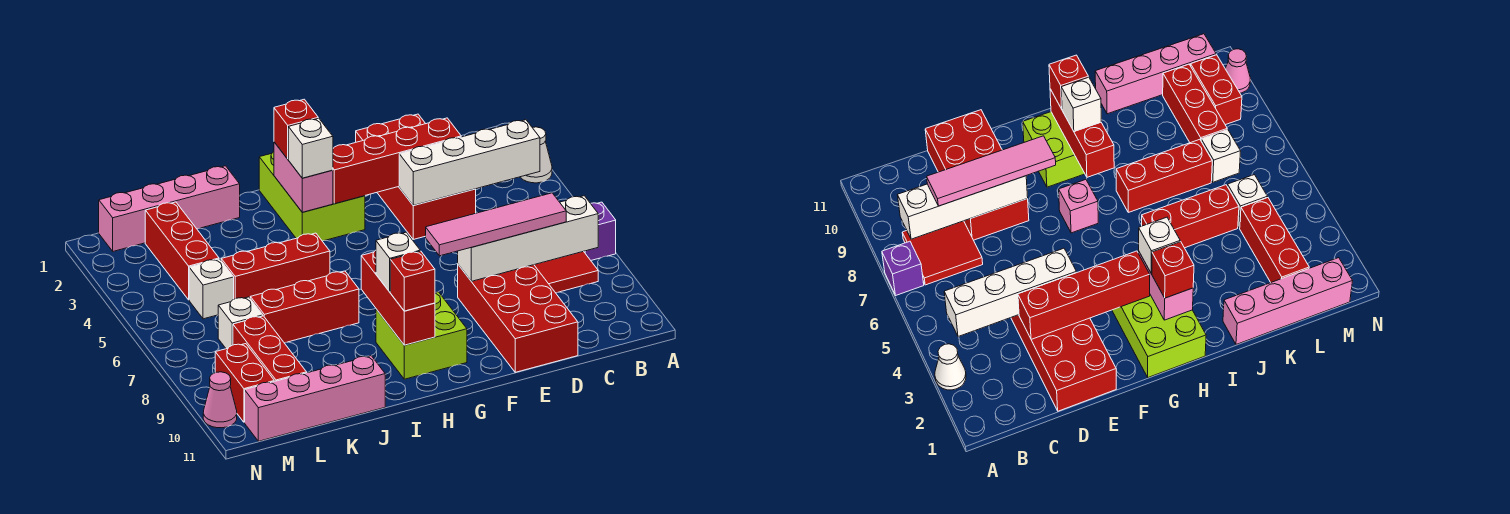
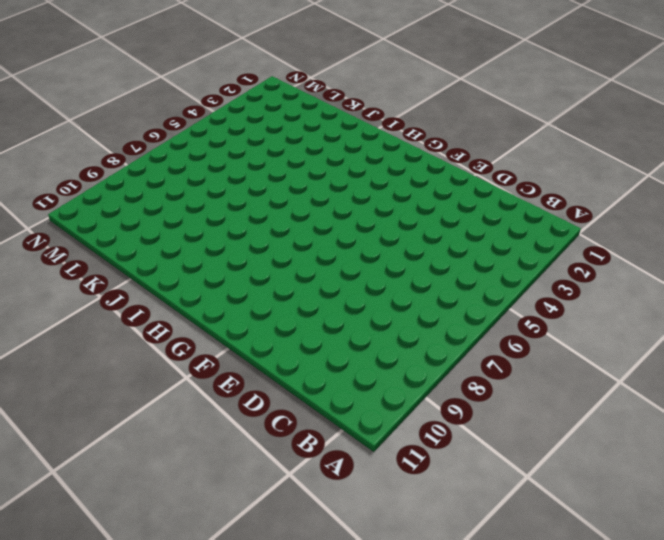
none -> white 1x1 cone [520,127,552,183]
none -> purple 1x1 brick [584,202,616,260]
none -> red 2x2 tile [535,251,598,293]

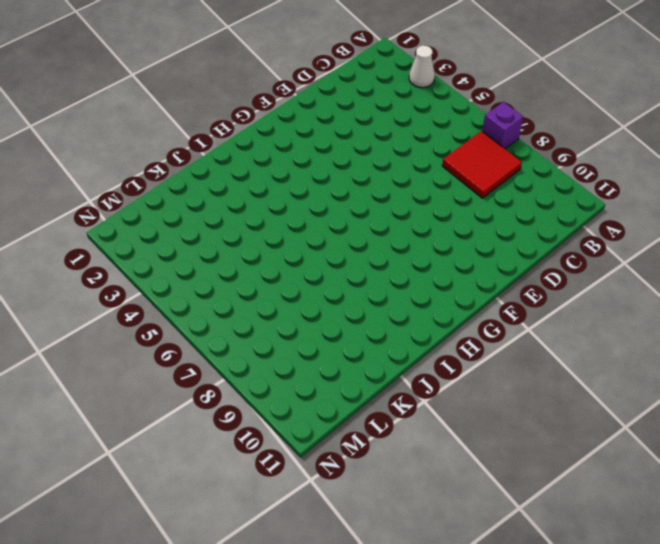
none -> red 2x4 brick [356,114,476,239]
none -> red 2x4 brick [458,265,578,372]
none -> lime 2x3 brick [259,152,365,241]

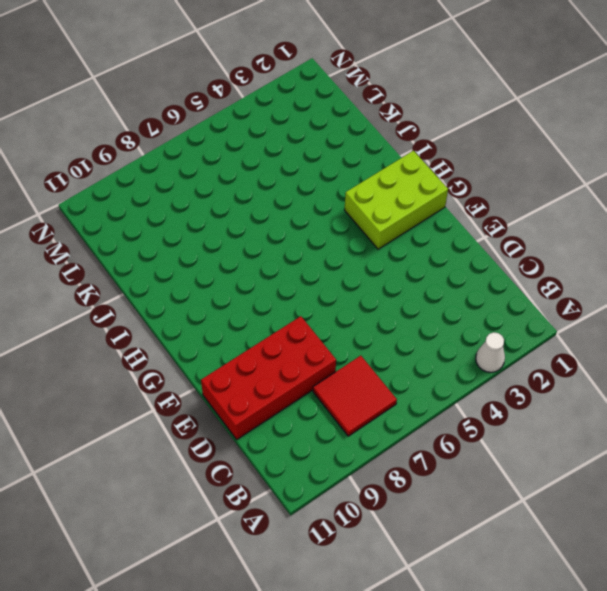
none -> purple 1x1 brick [584,202,616,260]
none -> red 2x4 brick [356,114,476,239]
none -> pink 1x1 brick [1059,180,1098,233]

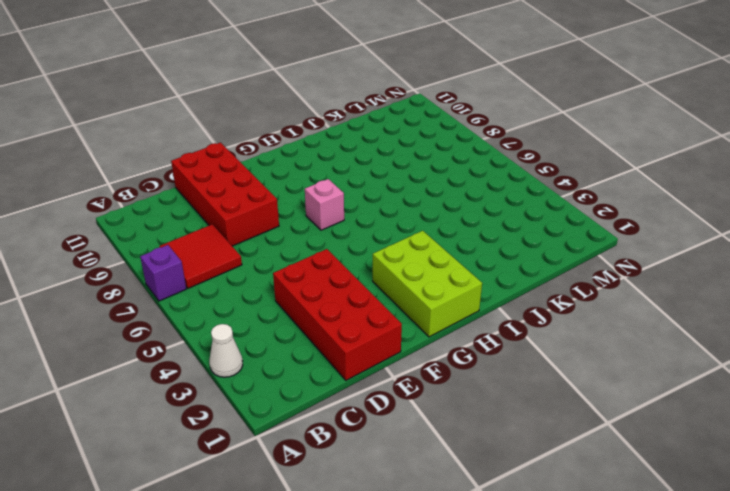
none -> lime 2x2 brick [376,292,467,379]
none -> red 1x3 brick [221,233,330,299]
none -> red 1x3 brick [250,271,359,343]

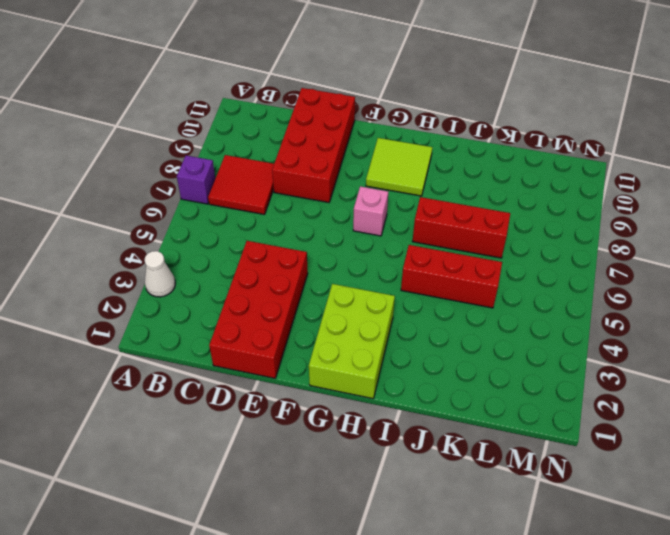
lime 2x2 tile [366,138,432,196] -> lime 2x2 brick [376,292,467,379]
none -> pink 1x4 brick [99,166,240,251]
none -> pink 1x4 brick [245,356,385,441]
none -> red 1x3 brick [145,202,219,300]

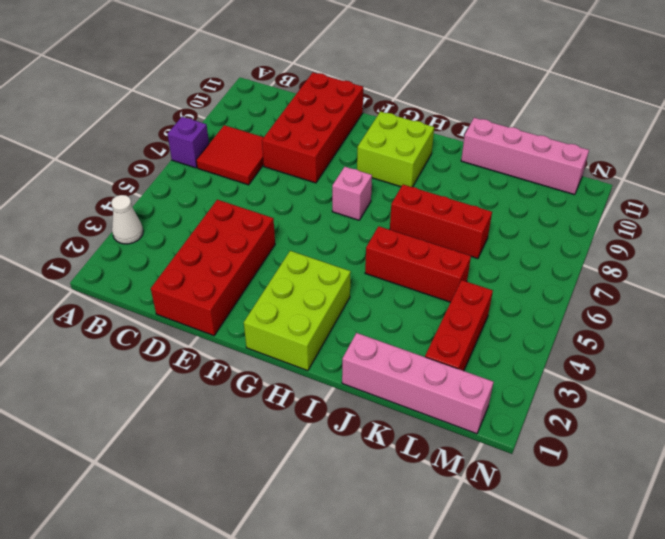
none -> white 1x1 brick [189,259,234,319]
none -> white 1x1 brick [218,297,263,349]
none -> red 1x3 brick [233,316,307,382]

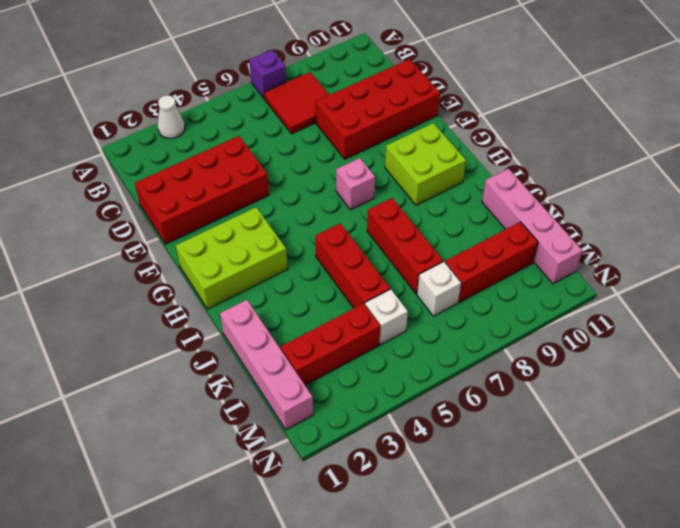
none -> red 1x2 brick [215,344,274,422]
none -> pink 1x1 cone [203,372,237,428]
none -> white 1x4 brick [399,120,540,205]

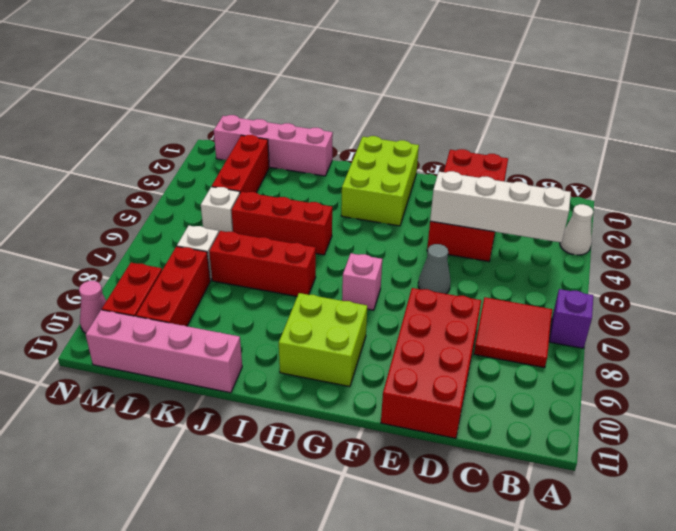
grey 1x1 cone [418,244,450,294] -> none
none -> white 1x4 brick [458,196,598,281]
none -> red 1x4 brick [333,118,461,204]
none -> pink 1x2 brick [274,142,333,212]

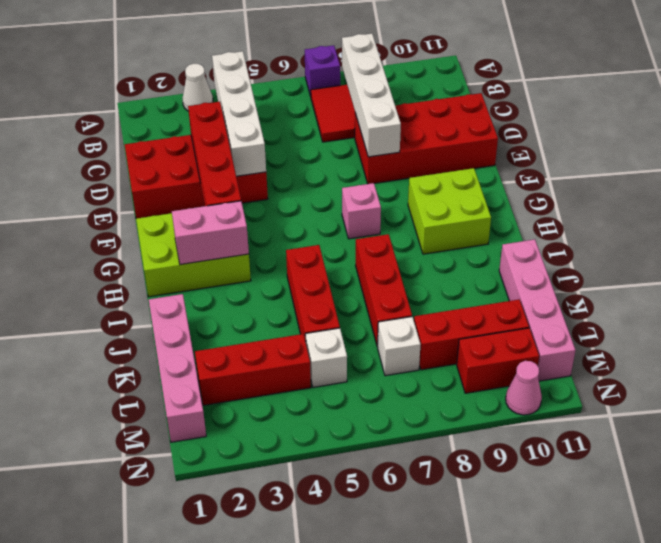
none -> red 1x3 brick [361,250,435,345]
none -> pink 1x4 tile [426,193,566,256]
none -> red 1x1 brick [274,99,318,159]

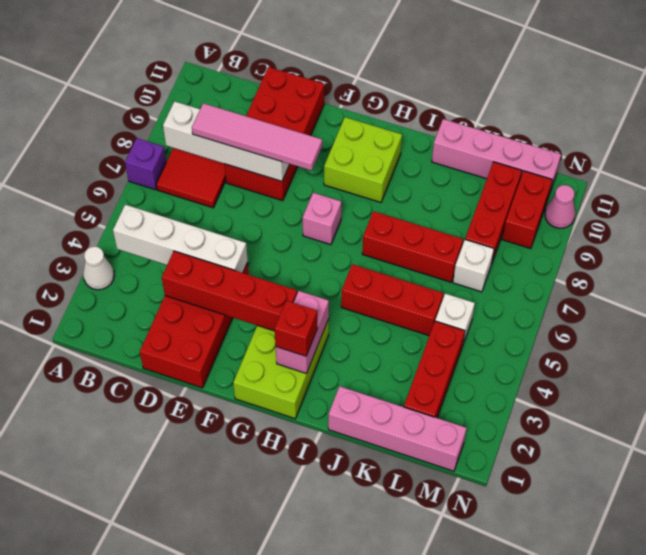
none -> red 1x3 brick [361,250,435,345]
none -> white 1x1 brick [288,118,333,178]
none -> white 1x1 brick [376,232,420,292]

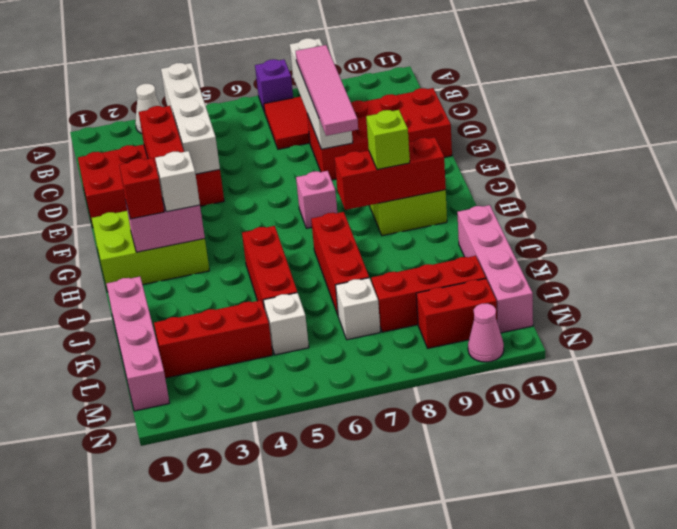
lime 1x1 brick [366,110,410,169] -> white 1x1 brick [376,232,420,292]
none -> red 1x1 brick [390,251,435,311]

